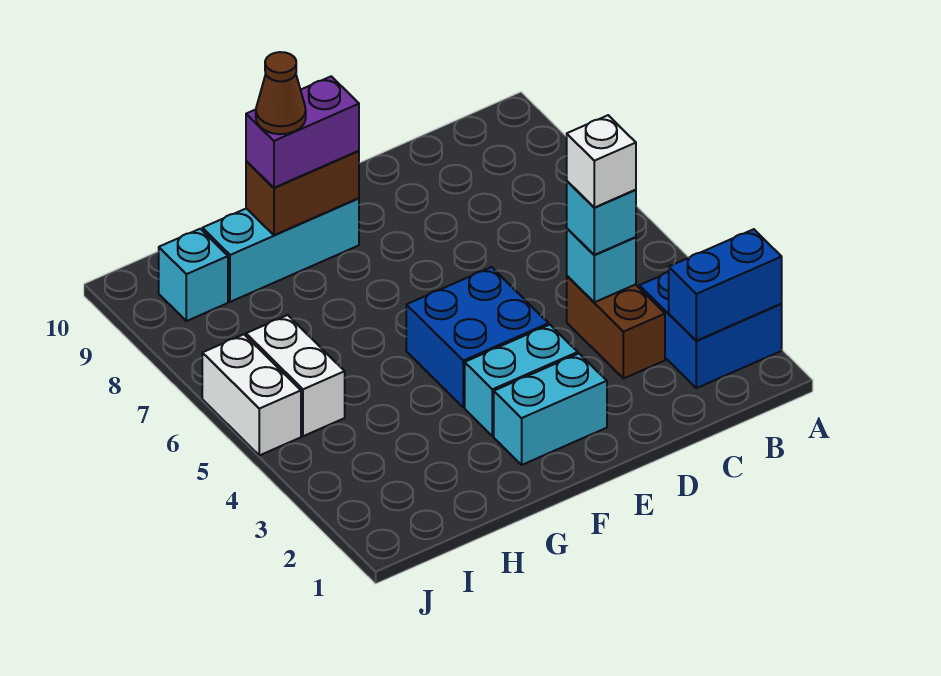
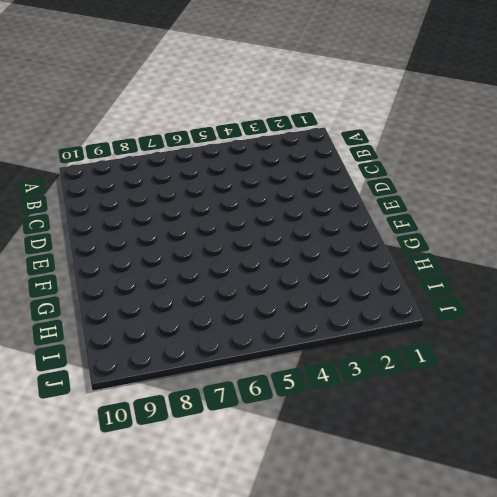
none -> blue 2x2 brick [639,272,782,388]
none -> brown 1x2 brick [567,276,665,379]
none -> cyan 1x2 brick [494,354,607,465]

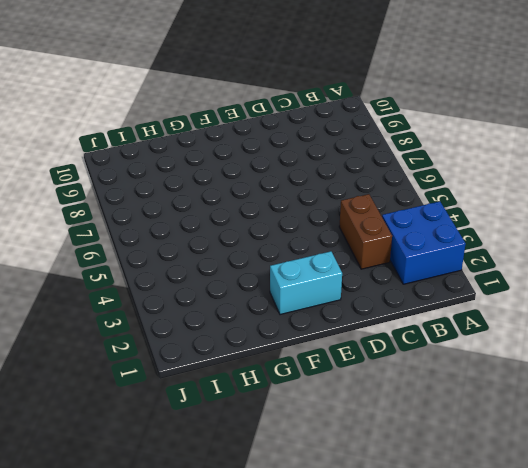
none -> cyan 1x2 brick [465,325,578,436]
none -> blue 2x2 brick [406,267,549,407]
none -> cyan 1x3 brick [202,198,359,302]

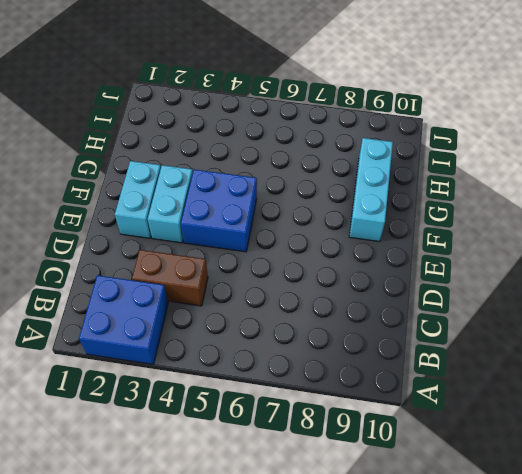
none -> white 1x2 brick [246,315,345,436]
none -> cyan 1x1 brick [159,229,228,321]
none -> white 1x2 brick [202,334,301,455]

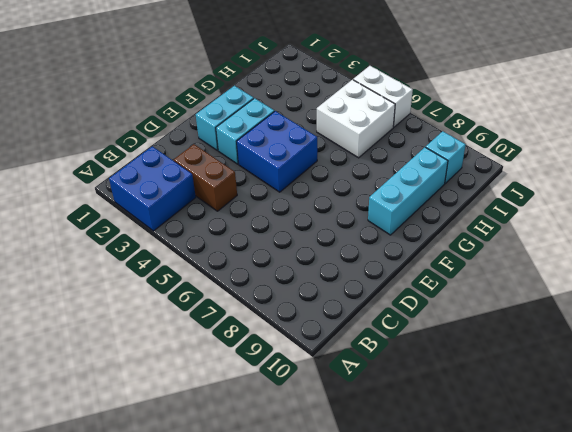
white 2x2 brick [317,80,395,158] -> white 1x2 brick [246,315,345,436]
none -> blue 1x2 brick [669,229,782,341]
none -> cyan 1x1 brick [567,229,636,302]
none -> brown 1x2 brick [246,151,359,235]

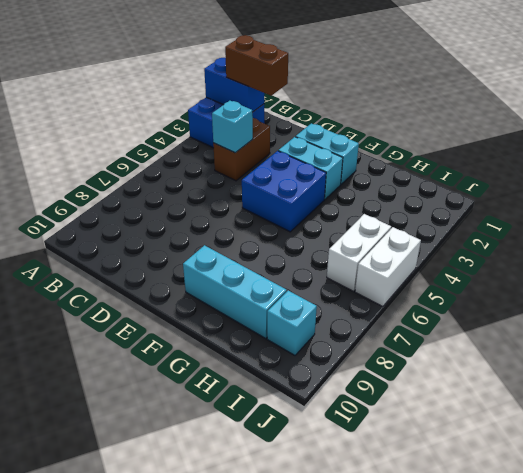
brown 1x2 brick [225,35,288,95] -> brown 1x2 brick moved to [246,151,359,235]
none -> cyan 1x1 brick [567,181,636,255]
none -> purple 1x2 brick [246,76,359,188]
none -> white 1x1 brick [567,115,636,208]

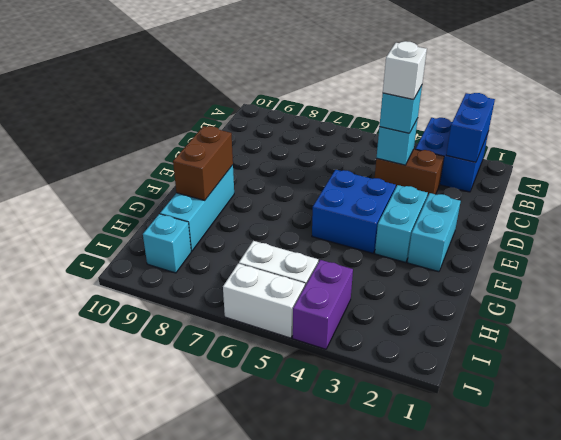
purple 1x2 brick [293,260,353,349] -> purple 1x2 brick moved to [246,76,359,188]
none -> brown 1x1 cone [256,52,306,134]

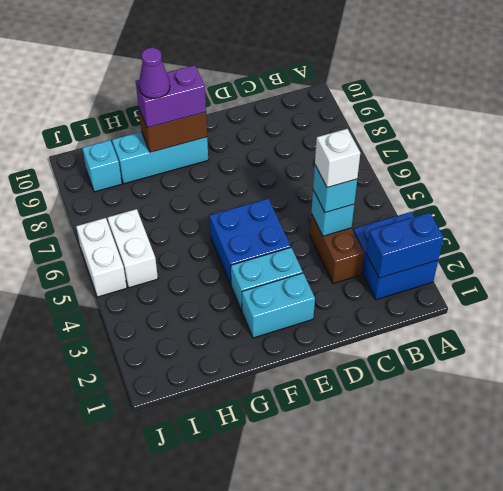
purple 1x1 cone [139,48,170,99] -> brown 1x1 cone [256,52,306,134]

